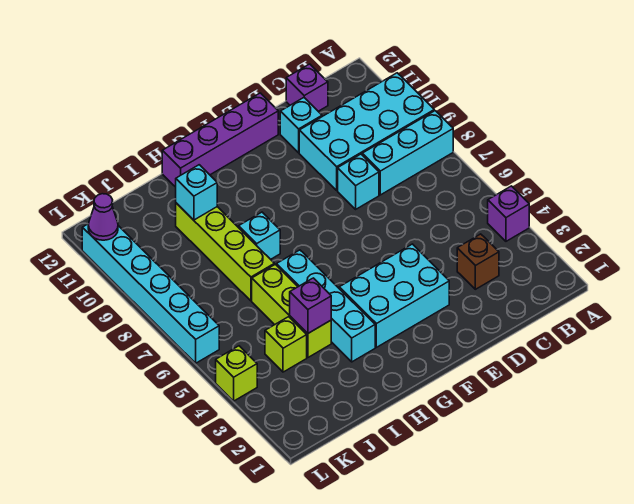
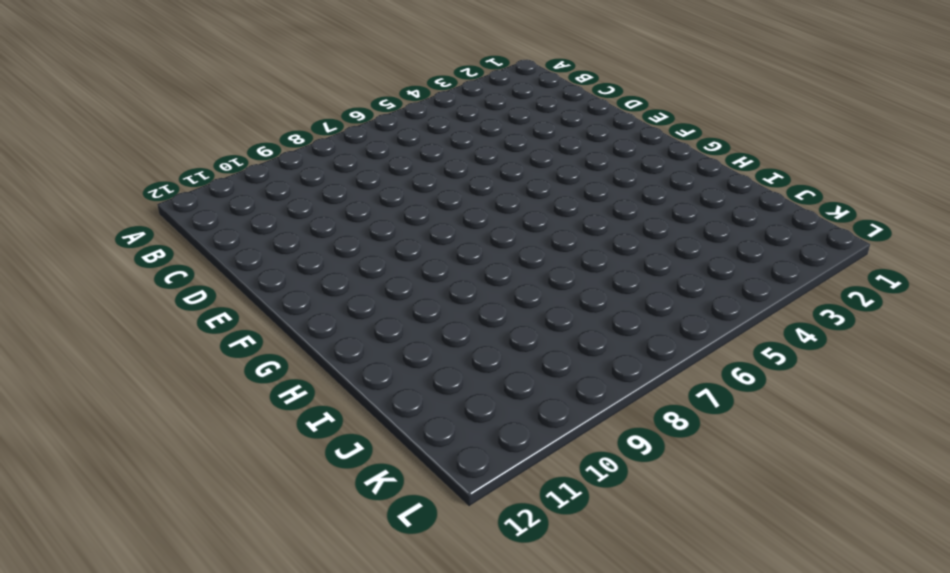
none -> purple 1x1 brick [488,186,529,241]
none -> cyan 1x3 brick [362,111,453,195]
none -> cyan 2x4 brick [299,73,434,190]

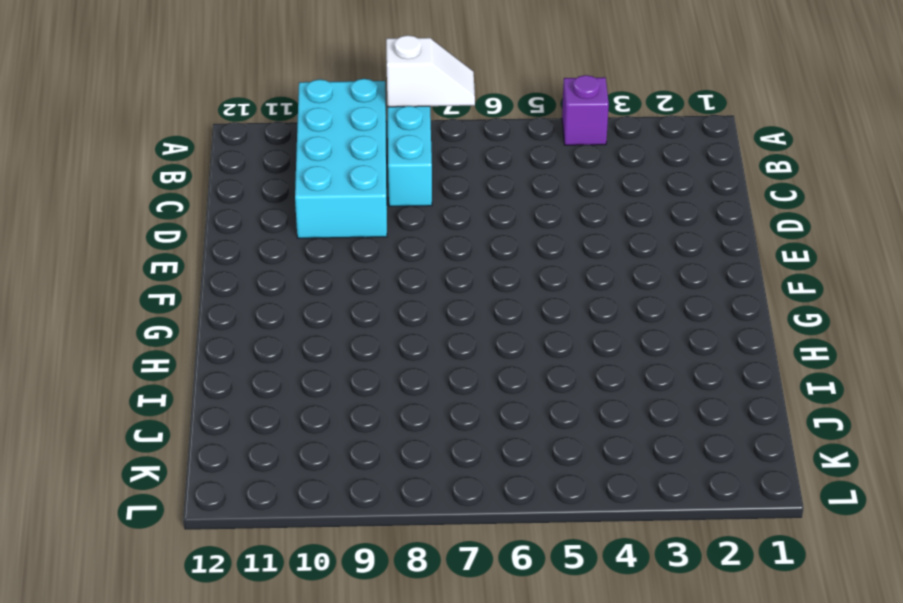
white 1x2 slope [386,35,475,107] -> none
none -> brown 1x1 brick [457,234,499,289]
none -> purple 1x1 brick [286,64,328,111]
none -> cyan 1x1 brick [338,154,379,209]

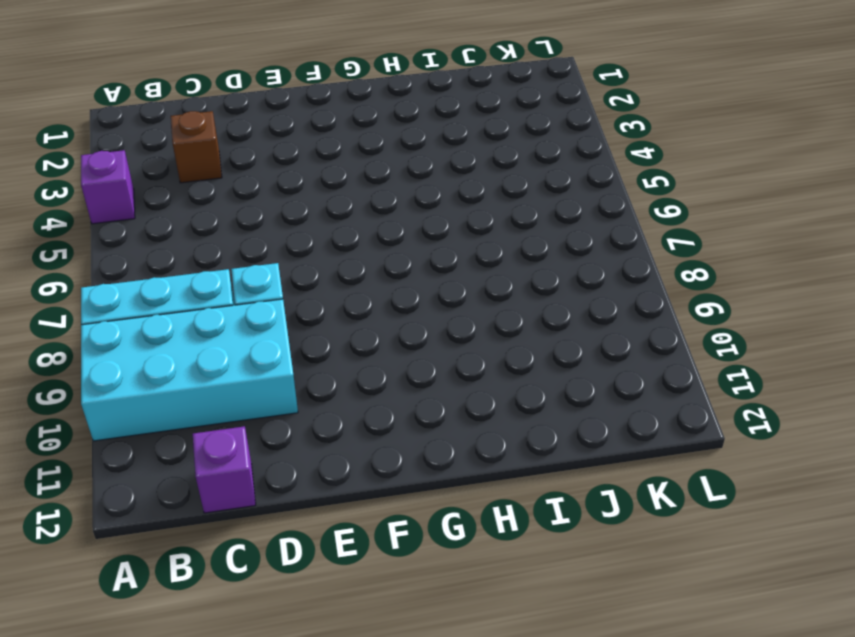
none -> cyan 1x1 brick [280,98,322,153]
none -> cyan 2x3 brick [339,244,449,347]
none -> purple 1x4 brick [162,93,278,187]

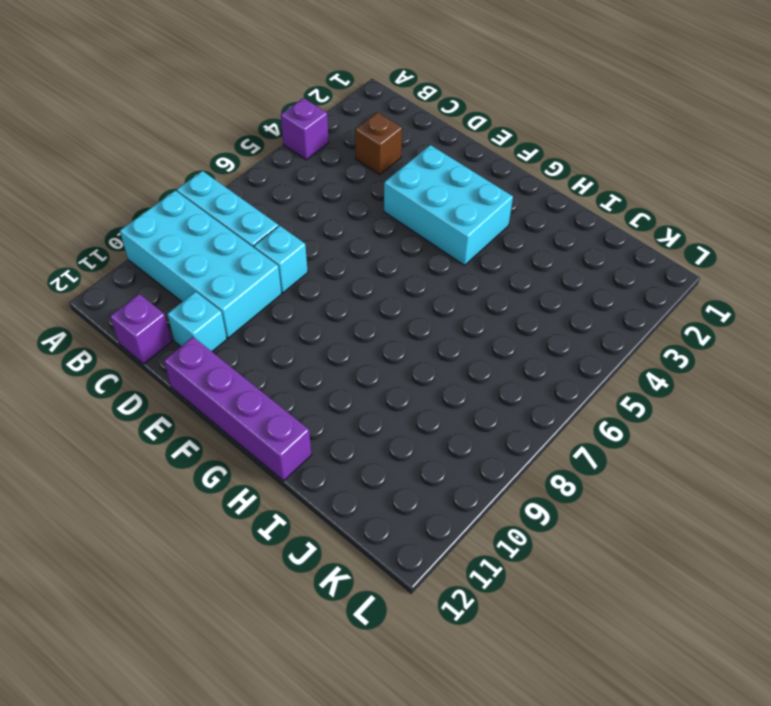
none -> cyan 1x4 brick [277,250,375,362]
none -> cyan 1x1 brick [239,212,280,259]
none -> lime 1x3 brick [252,264,331,357]

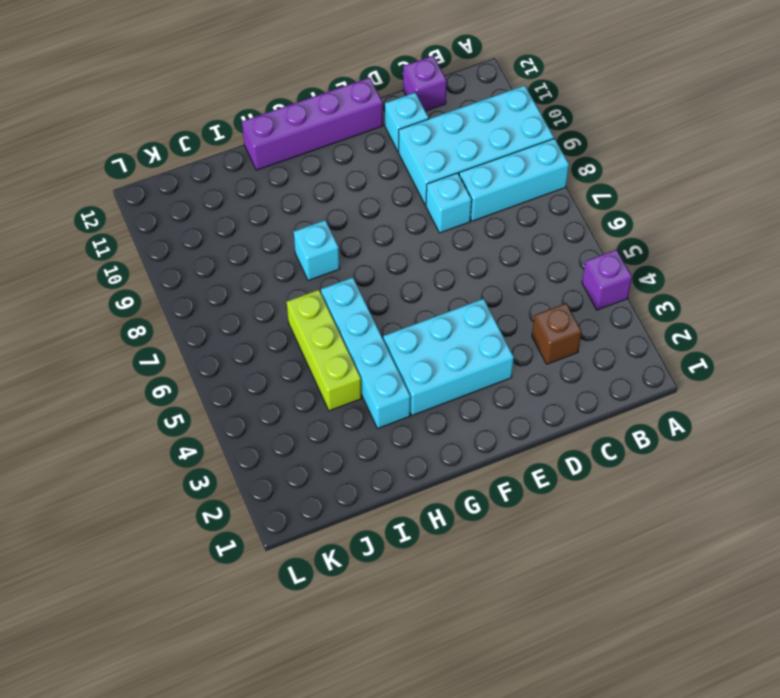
none -> lime 1x4 brick [176,203,274,301]
none -> lime 1x1 brick [265,317,307,372]
none -> lime 1x1 brick [216,346,257,401]

